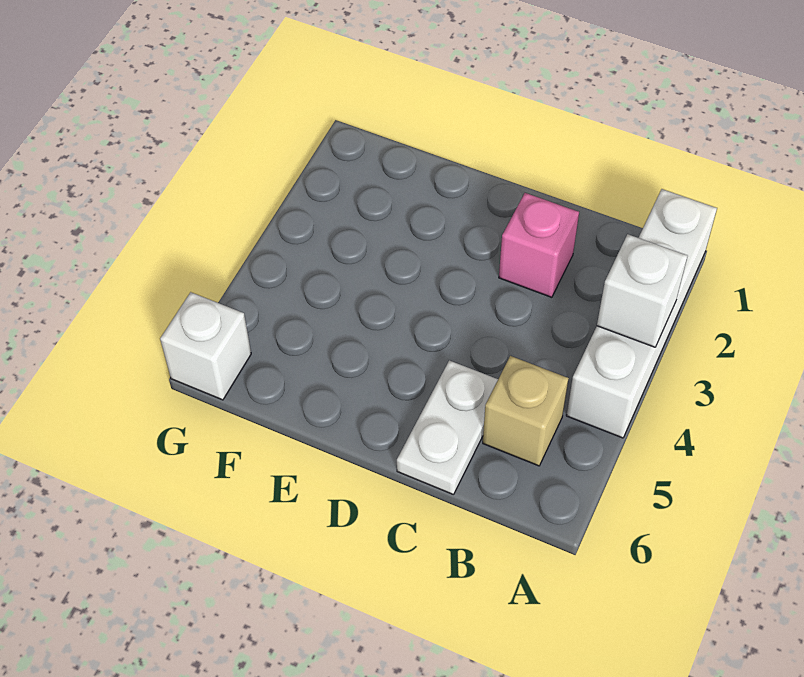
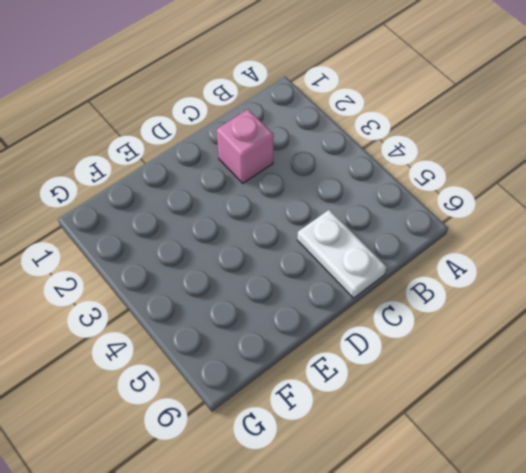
none -> white 1x4 brick [566,189,717,438]
none -> tan 1x1 brick [483,356,569,466]

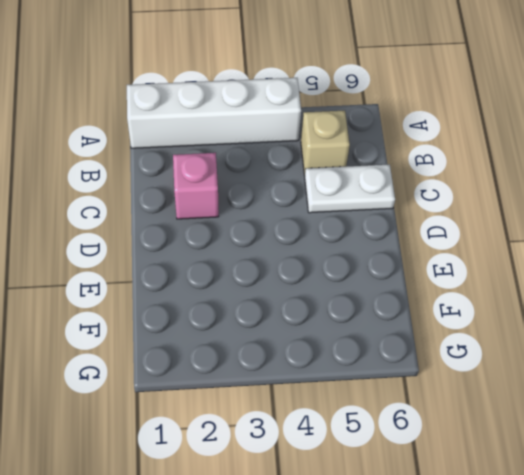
none -> white 1x1 brick [160,292,251,400]
none -> white 1x1 brick [597,234,687,347]

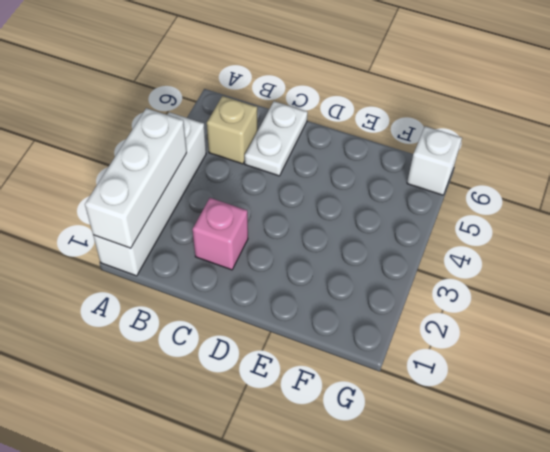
white 1x3 brick [85,108,187,248] -> white 1x1 brick [597,234,687,347]

